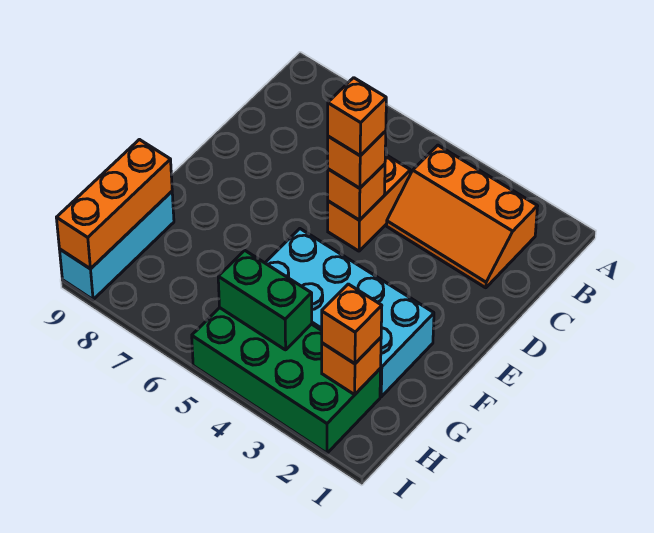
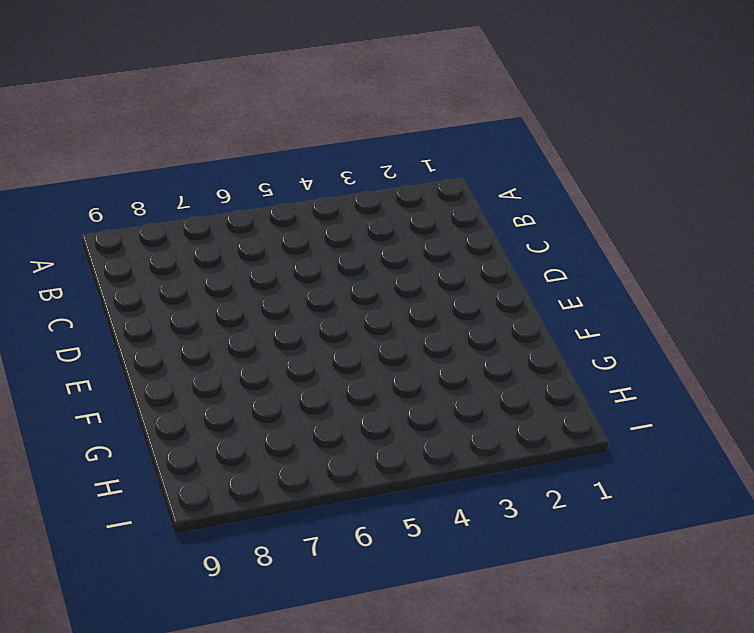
none -> orange 2x3 slope [387,145,538,288]
none -> orange 1x2 brick [328,154,410,251]
none -> cyan 2x4 brick [265,229,434,397]

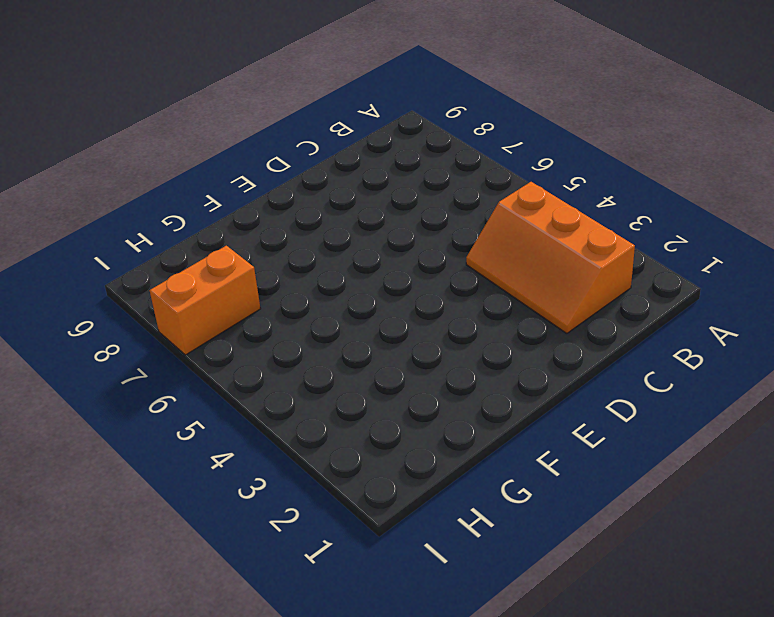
orange 1x2 brick [150,246,261,355] -> orange 1x2 brick moved to [328,154,410,251]
none -> cyan 2x4 brick [265,229,434,397]
none -> cyan 1x3 brick [60,192,174,300]
none -> green 2x4 brick [192,308,381,453]

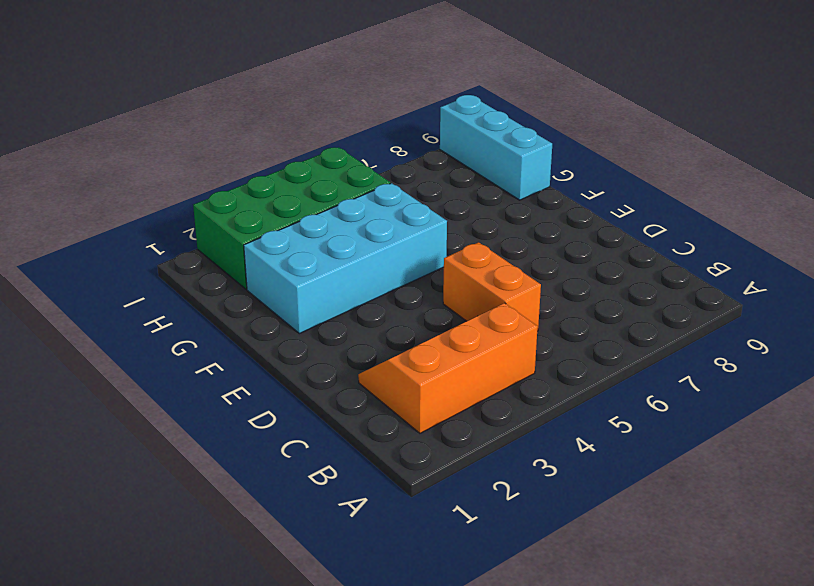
none -> orange 1x1 brick [328,164,385,220]
none -> orange 1x3 brick [56,140,172,269]
none -> orange 1x1 brick [322,338,381,395]

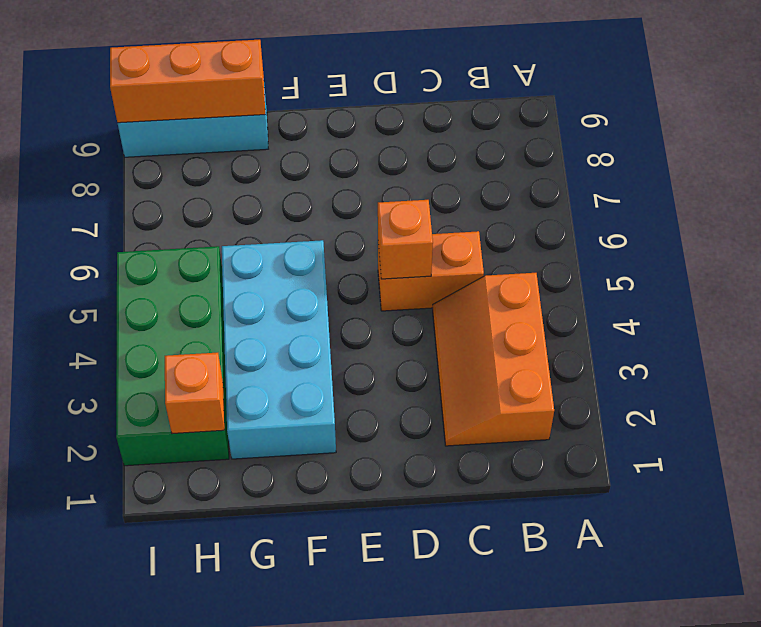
none -> green 1x2 brick [218,250,312,350]
none -> orange 1x1 brick [328,131,386,188]
none -> orange 1x1 brick [322,284,382,364]

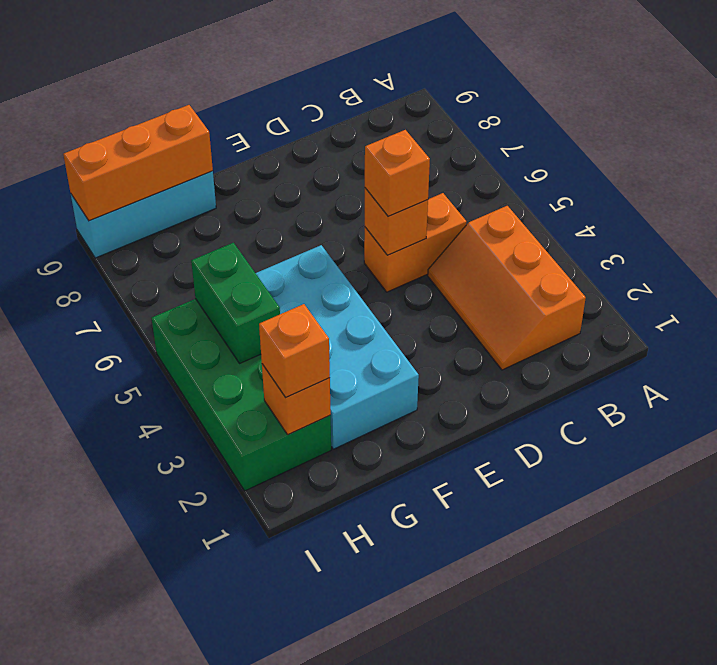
none -> orange 1x1 brick [328,78,386,156]

